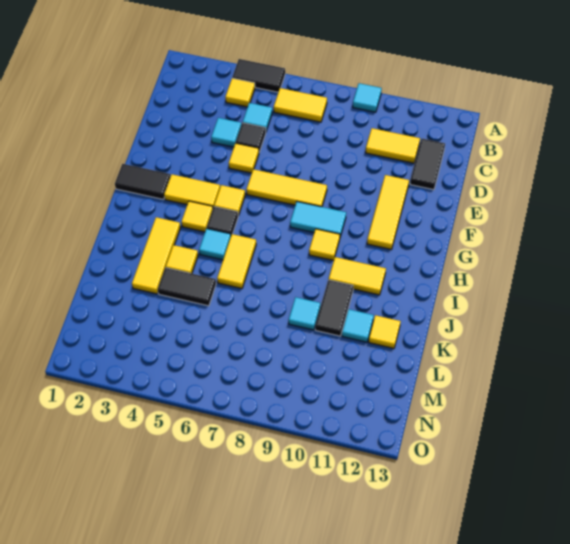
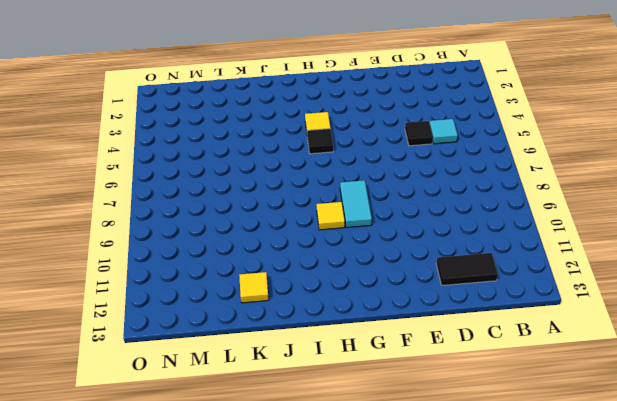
none -> black 1x2 tile [232,59,285,92]
none -> cyan 1x1 tile [353,83,382,112]
none -> yellow 1x1 tile [225,78,255,107]

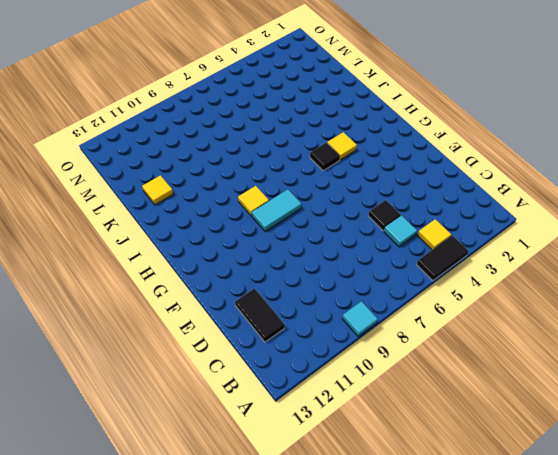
none -> yellow 1x2 tile [274,88,327,122]
none -> yellow 1x2 tile [366,128,420,163]
none -> cyan 1x1 tile [211,118,241,147]

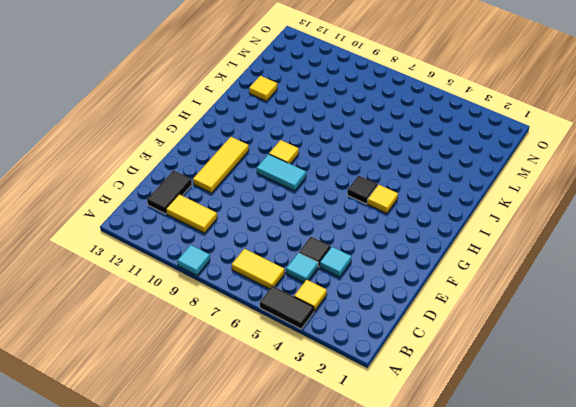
none -> yellow 1x1 tile [229,143,259,173]
none -> yellow 1x3 tile [246,169,327,207]
none -> black 1x2 tile [115,164,171,199]

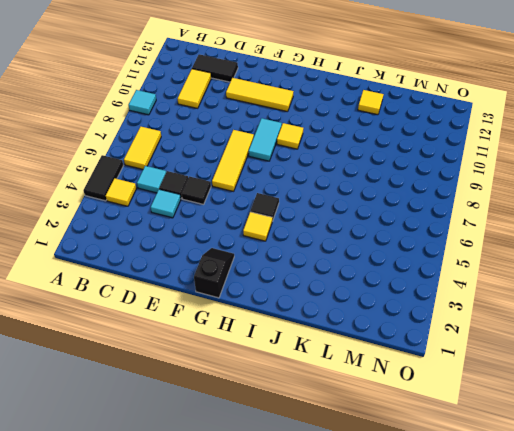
black 1x1 tile [182,176,211,204] -> yellow 1x1 tile [229,143,259,173]
black 1x2 slope [194,248,234,298] -> black 1x2 tile [115,164,171,199]
none -> yellow 1x2 tile [164,174,220,207]
none -> yellow 1x1 tile [214,185,245,216]
none -> yellow 1x3 tile [132,217,181,294]

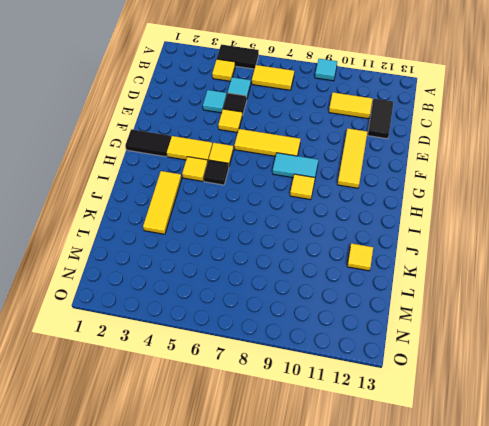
none -> cyan 1x1 tile [199,228,231,260]
none -> yellow 1x2 tile [217,234,256,289]
none -> yellow 1x2 tile [329,257,386,295]

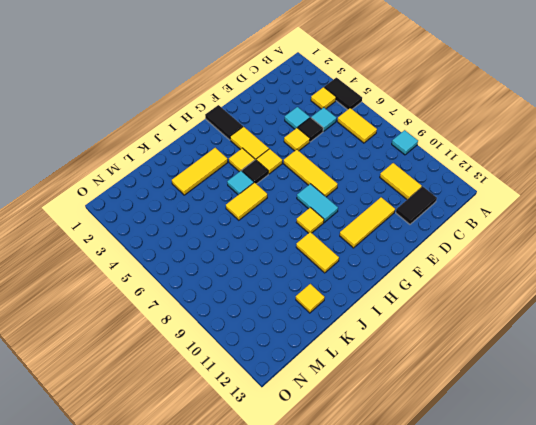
none -> yellow 1x1 tile [166,245,198,274]
none -> black 1x2 tile [315,280,353,336]
none -> black 1x2 tile [158,268,216,306]

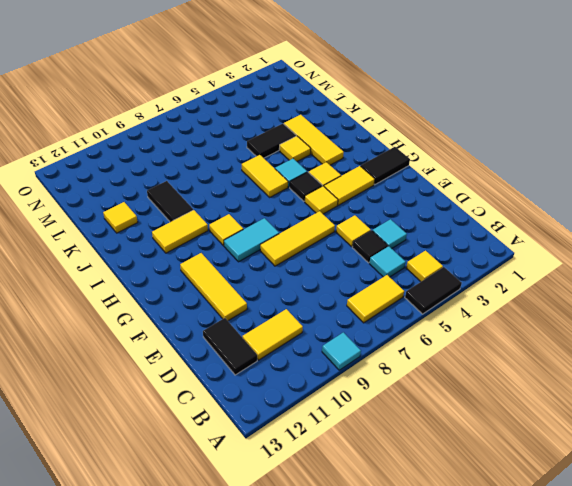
none -> cyan 1x1 tile [289,297,320,330]
none -> cyan 1x1 tile [342,309,374,342]

